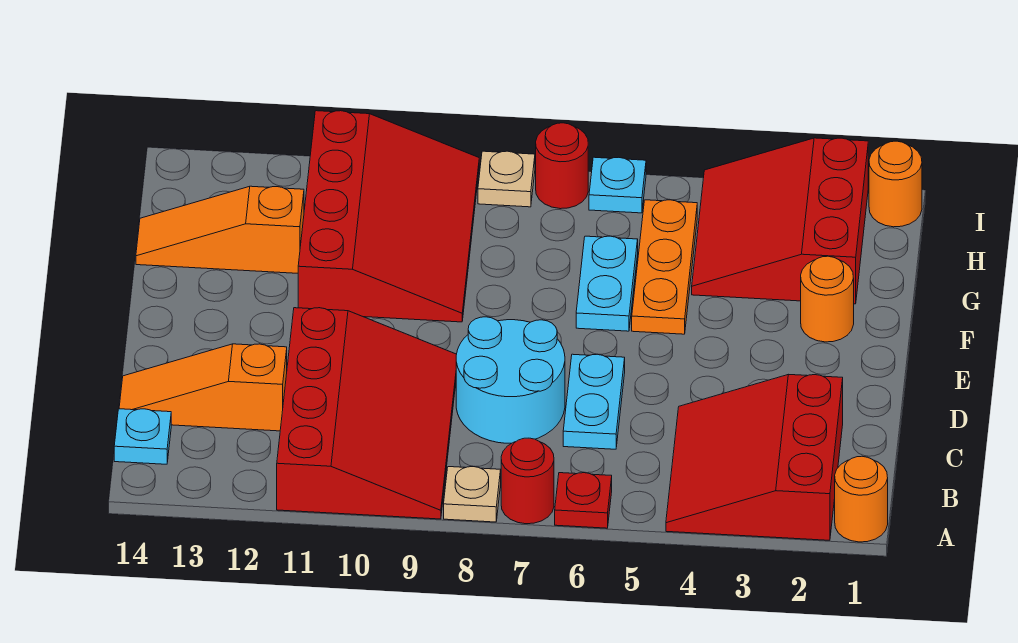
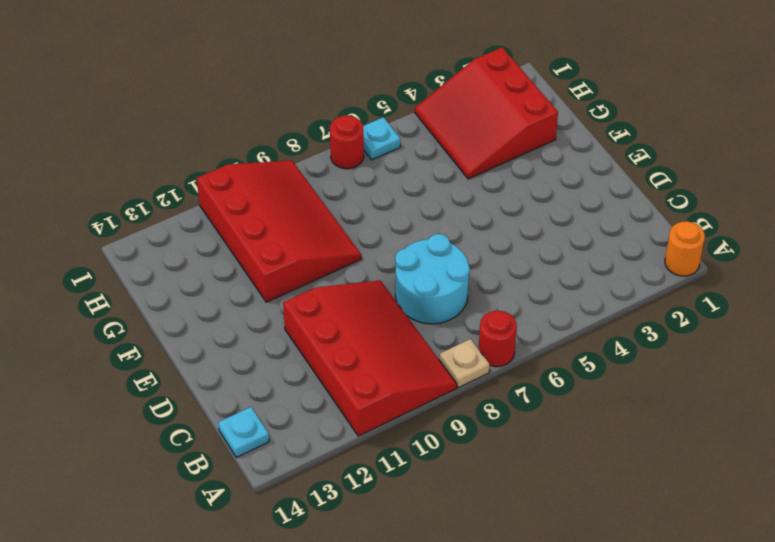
none -> red 3x3 slope [666,374,843,540]
none -> red 1x1 plate [555,473,612,528]
none -> cyan 1x2 plate [563,354,625,449]

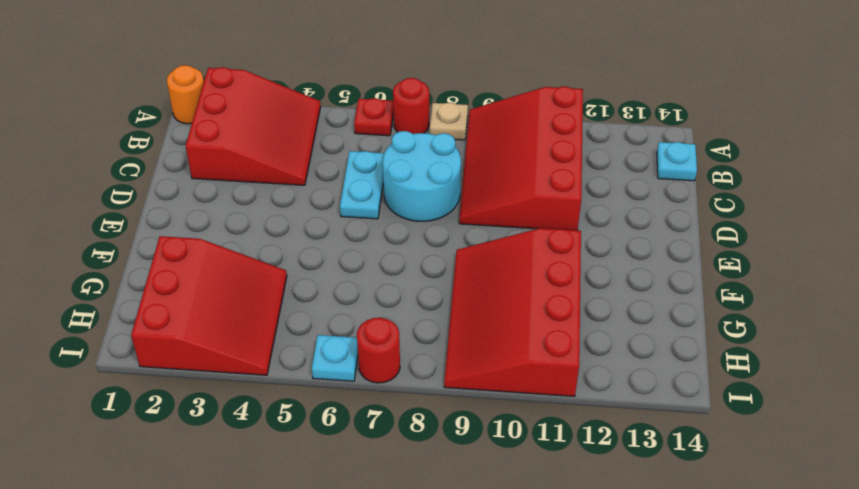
none -> orange 1x3 slope [119,344,287,431]
none -> orange 1x1 round brick [801,256,854,342]
none -> orange 1x3 plate [632,200,697,334]

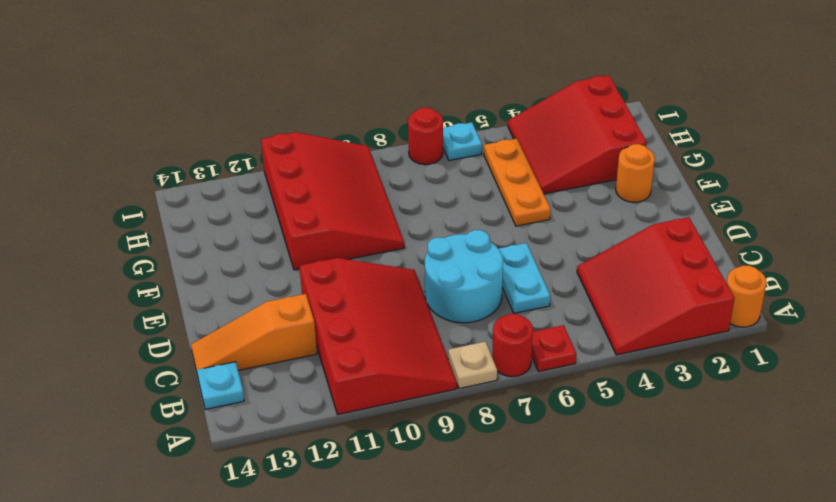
none -> cyan 1x2 plate [576,236,638,331]
none -> orange 1x3 slope [136,186,304,273]
none -> orange 1x1 round brick [869,141,922,227]

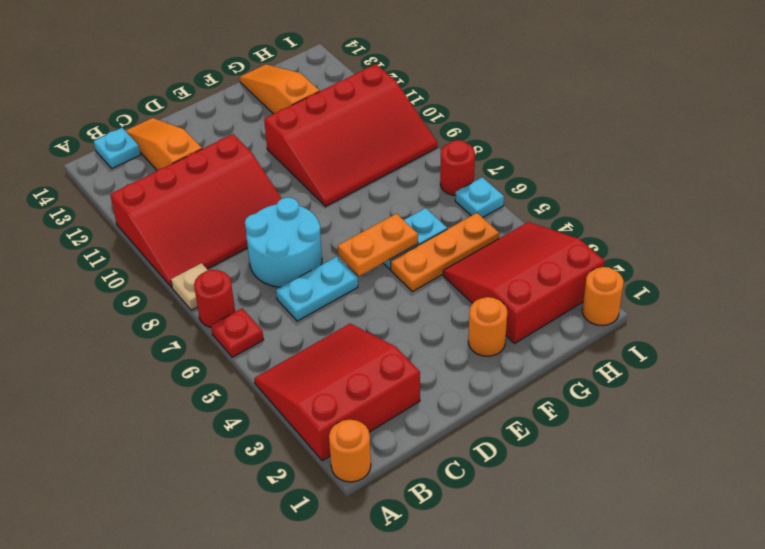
orange 1x2 plate [338,214,418,276] -> none
none -> tan 1x1 plate [478,151,535,207]

